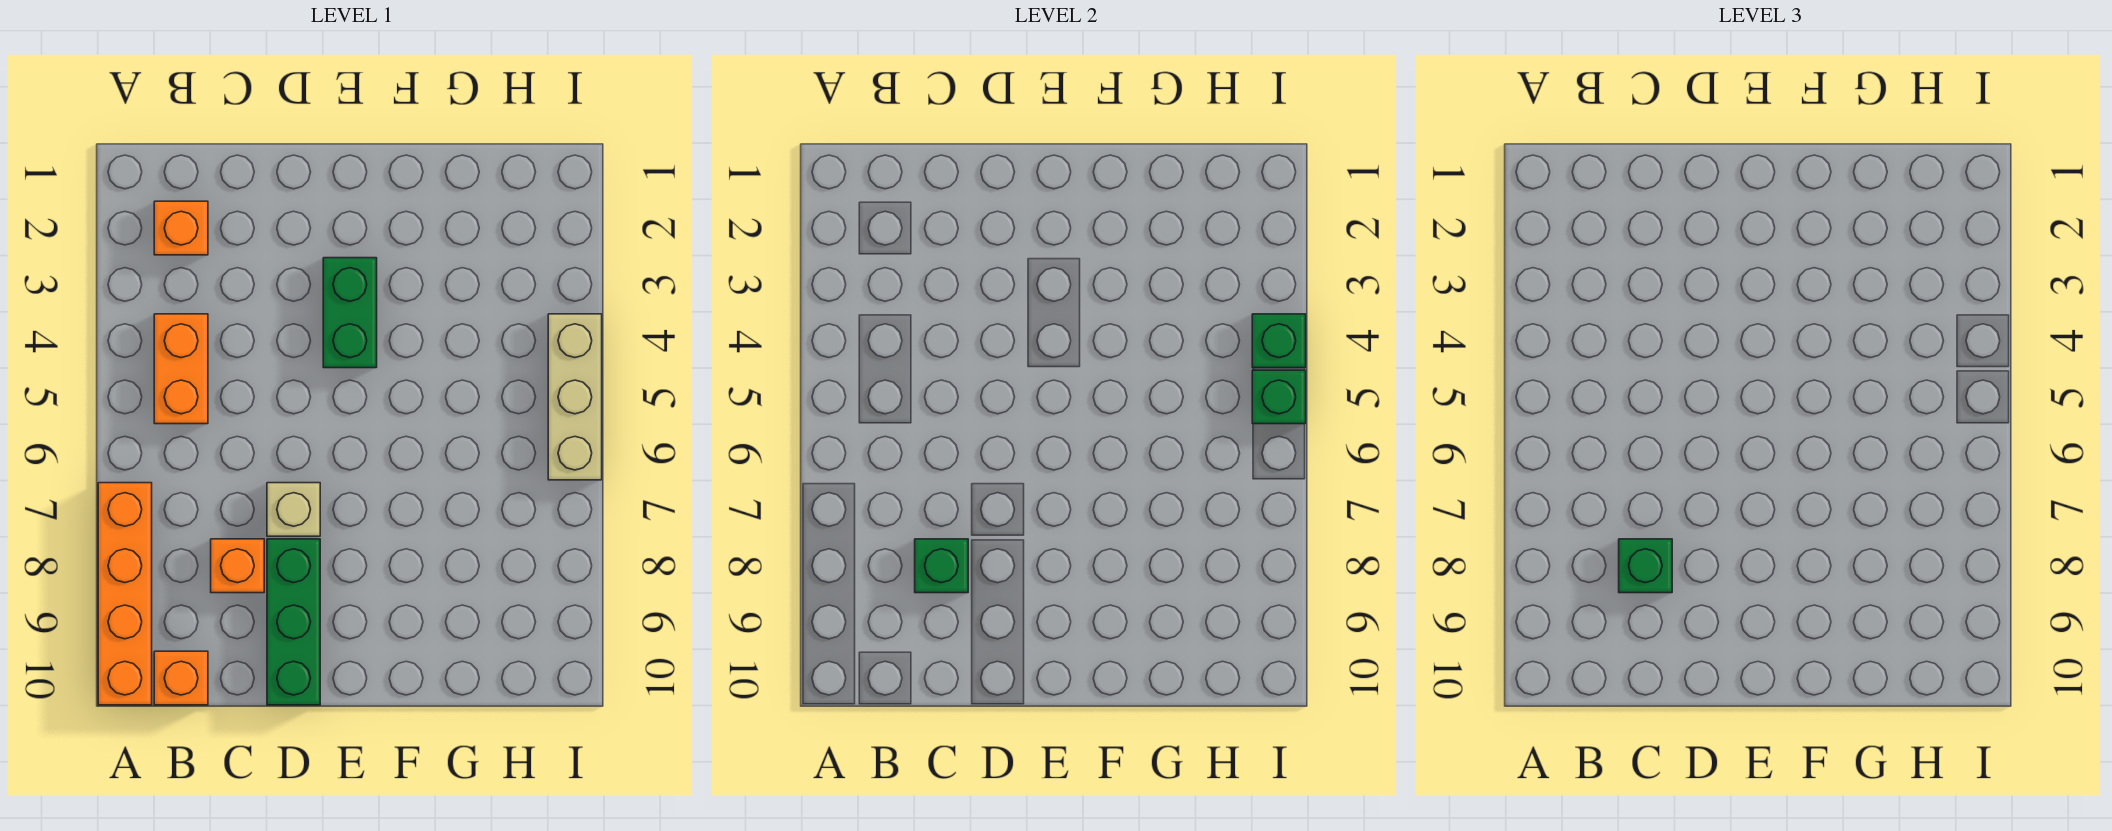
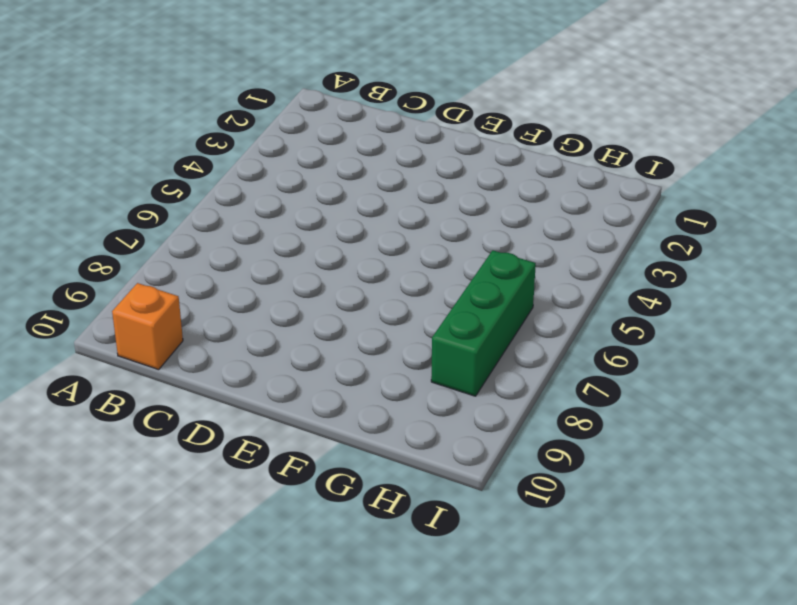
green 1x3 brick [431,250,536,396] -> green 1x3 brick moved to [267,539,320,705]
none -> orange 1x4 brick [98,483,152,705]
none -> orange 1x1 brick [154,201,208,255]
none -> orange 1x2 brick [154,314,208,424]

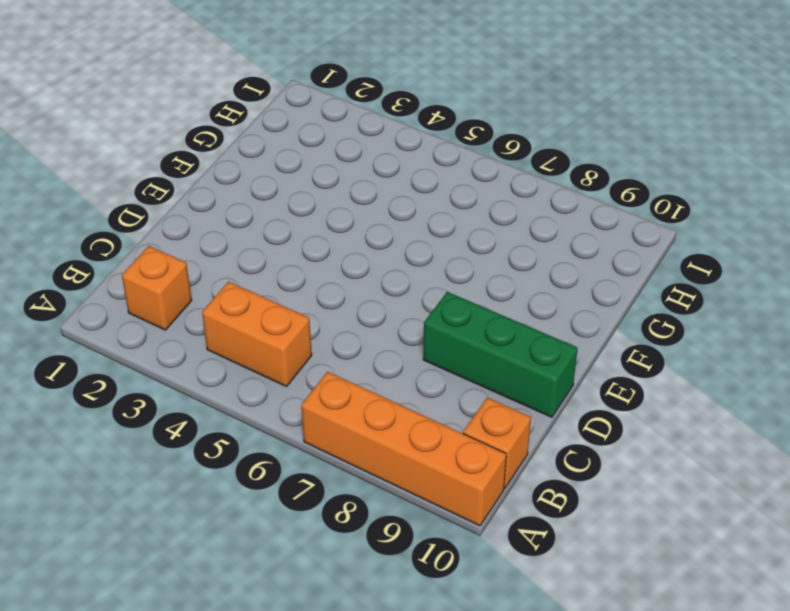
none -> orange 1x1 brick [211,539,264,593]
none -> tan 1x1 brick [267,483,320,536]
none -> green 1x2 brick [323,258,377,368]

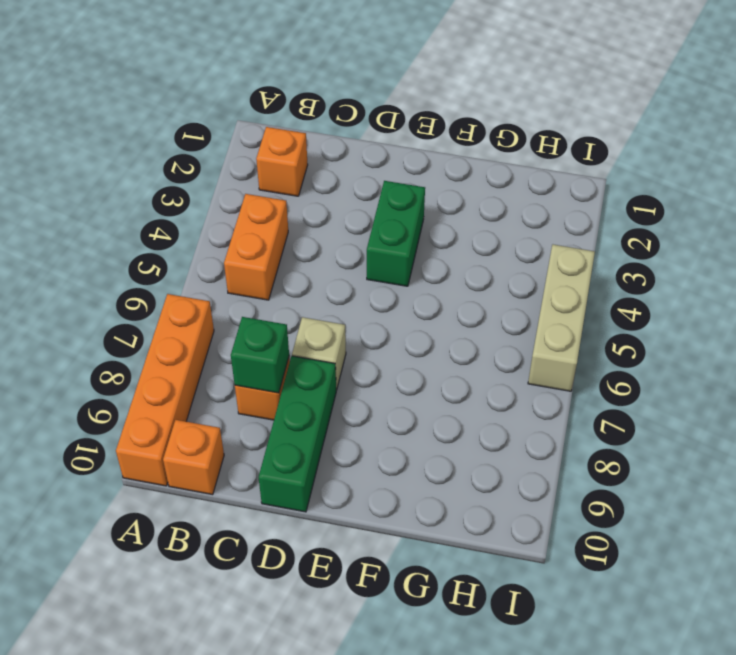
none -> green 1x1 brick [1252,314,1306,368]
none -> green 1x1 brick [1252,370,1306,424]
none -> green 1x1 brick [1619,539,1672,593]

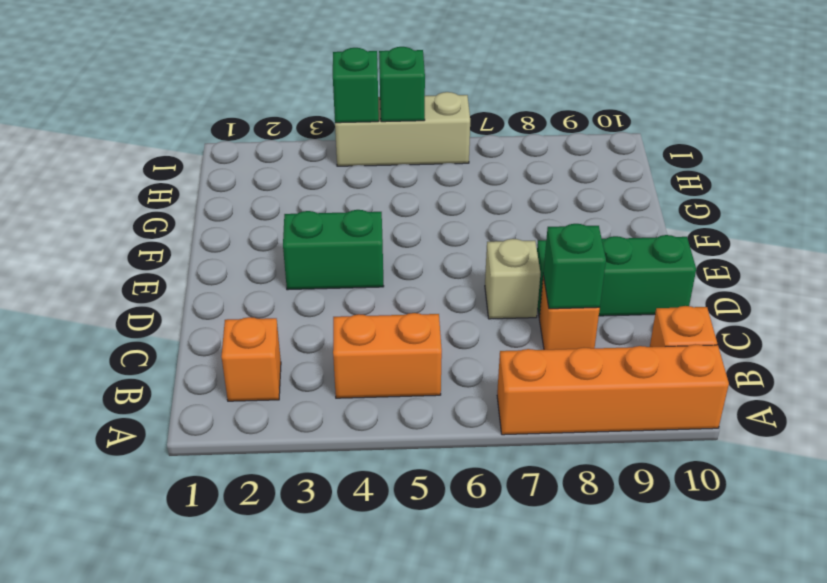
none -> green 1x1 brick [1619,539,1672,593]

